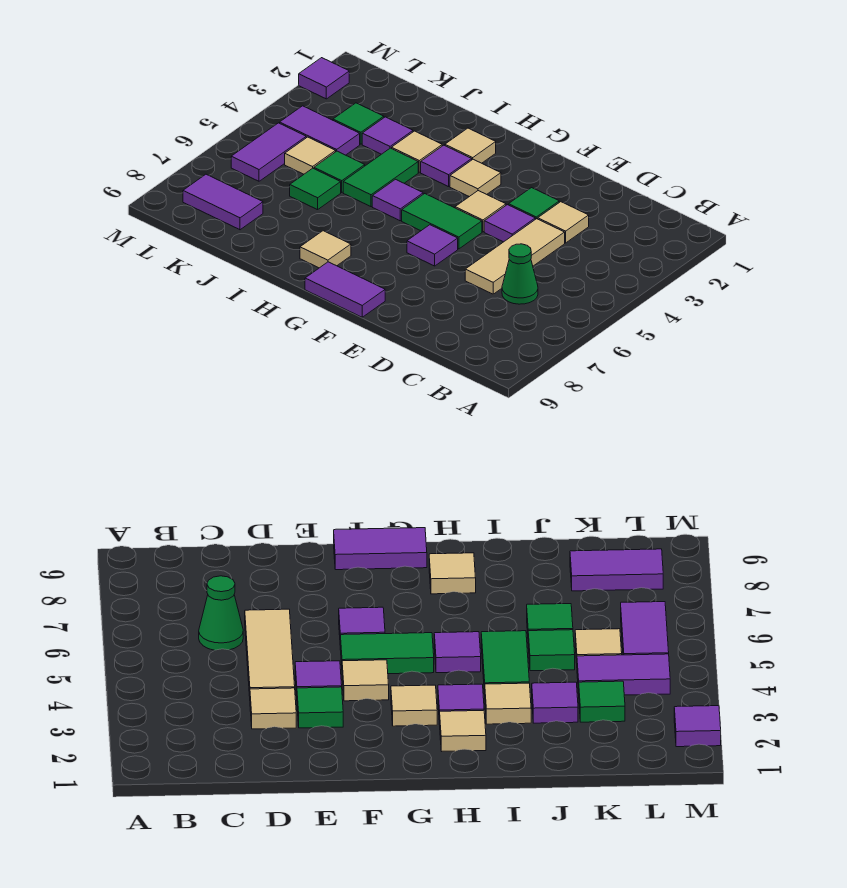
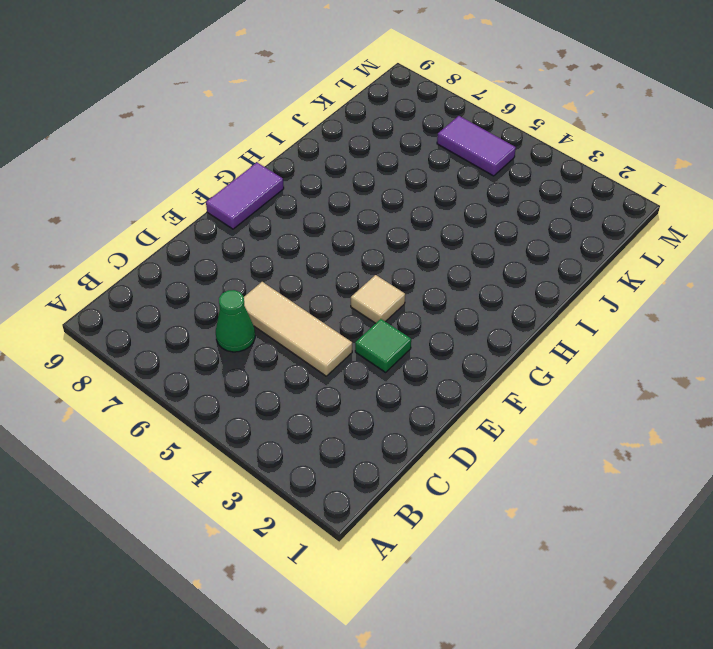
none -> tan 1x1 tile [538,202,589,243]
none -> purple 1x1 tile [484,205,535,242]
none -> green 1x2 tile [402,194,482,249]

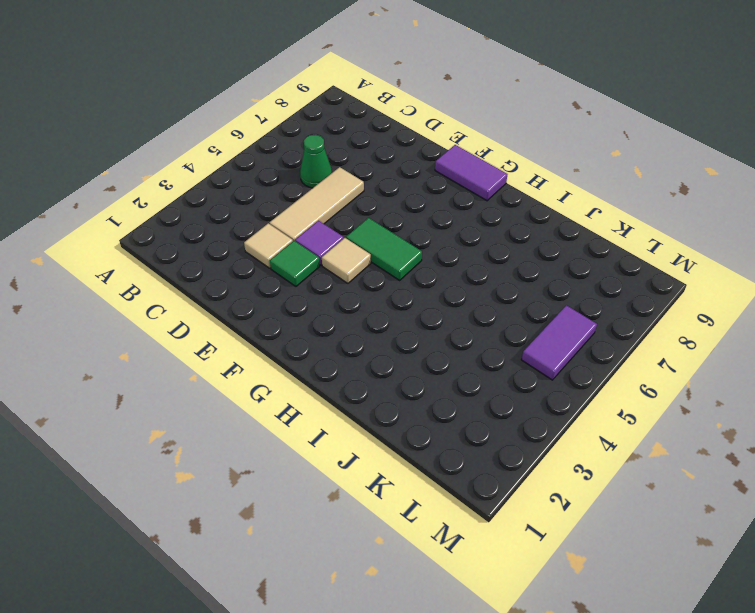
none -> purple 1x1 tile [407,225,458,266]
none -> tan 1x1 tile [450,159,501,197]
none -> tan 1x1 tile [445,128,496,163]

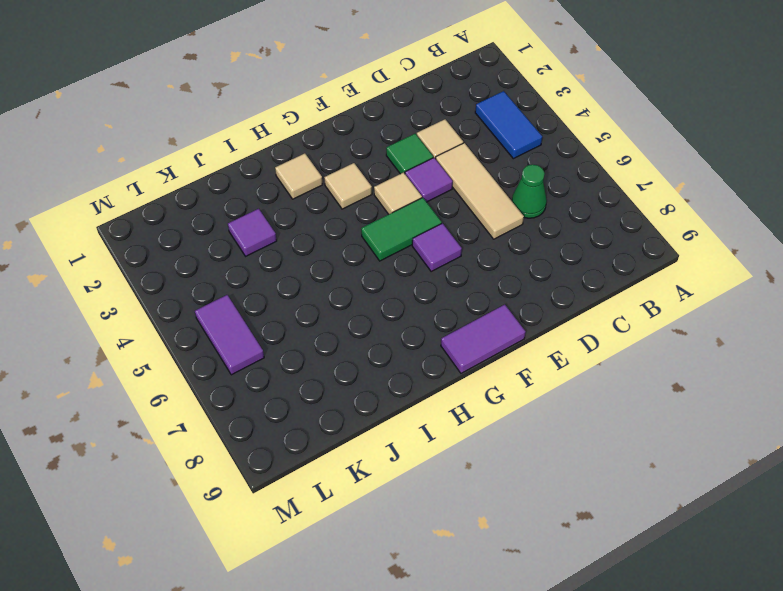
blue 1x2 tile [475,91,542,159] -> none
none -> purple 1x1 tile [421,145,472,187]
none -> purple 1x1 tile [372,179,423,221]
none -> tan 1x1 tile [300,231,351,268]

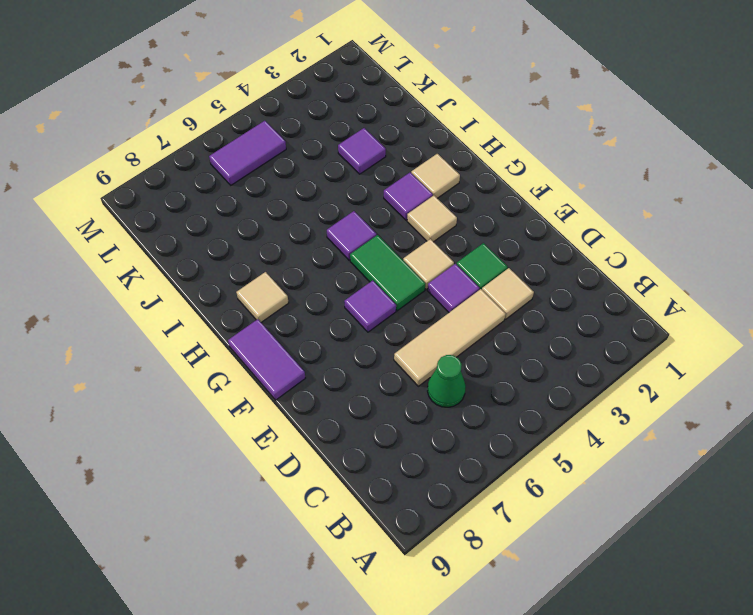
none -> tan 1x1 tile [392,131,442,172]
none -> green 1x2 tile [343,148,418,207]
none -> green 1x1 tile [314,151,365,192]

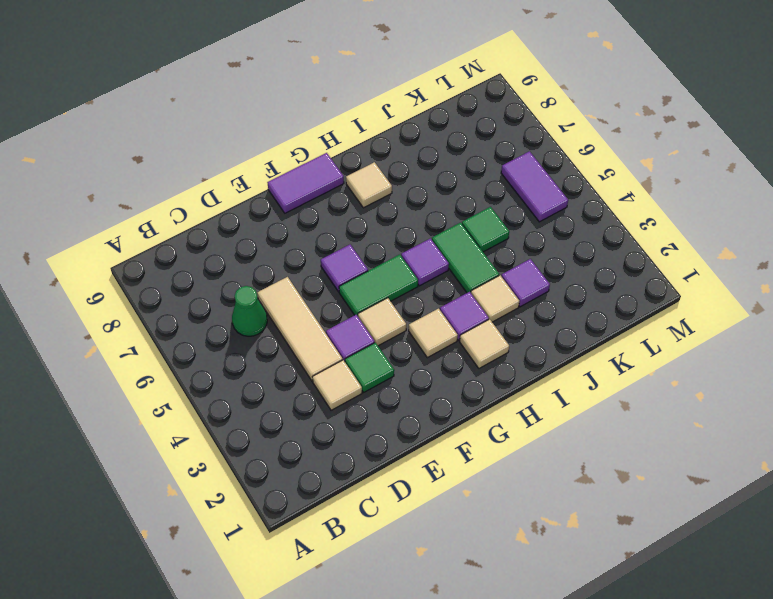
none -> green 1x1 tile [290,168,341,210]
none -> green 1x1 tile [333,103,384,144]
none -> purple 1x2 tile [280,106,360,155]

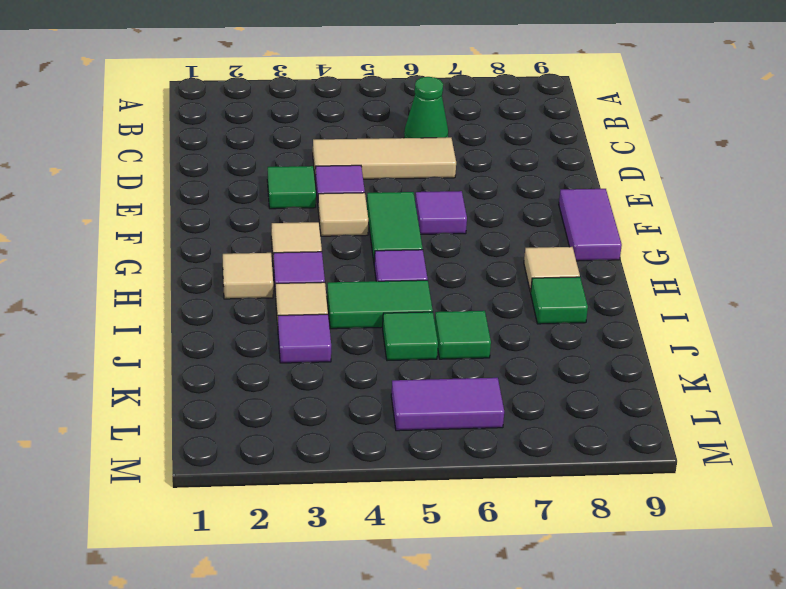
green 1x1 tile [531,277,588,324] -> green 1x1 tile moved to [333,103,384,144]
none -> tan 1x1 tile [538,202,589,243]
none -> purple 1x2 tile [280,106,360,155]
none -> tan 1x1 tile [285,137,336,174]

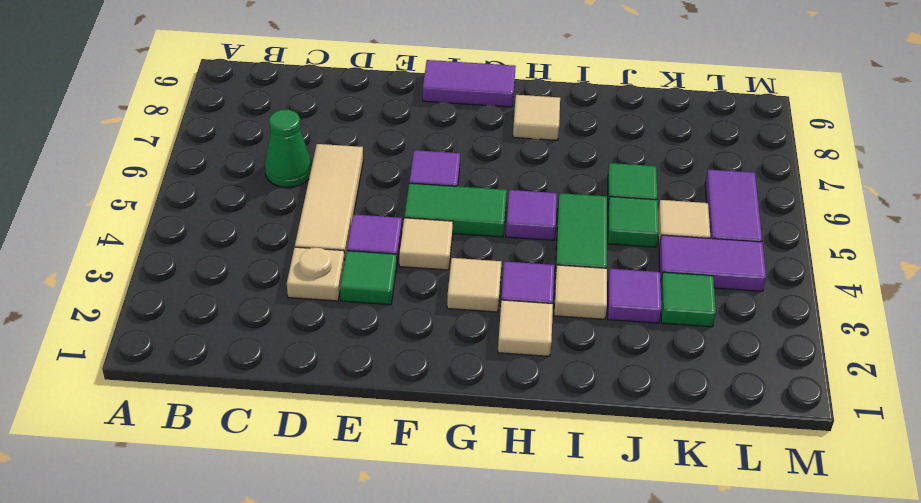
tan 1x1 plate [287,247,345,301] -> tan 1x1 tile [538,202,589,243]
none -> purple 1x2 tile [183,174,263,230]
none -> purple 1x1 tile [299,58,349,99]

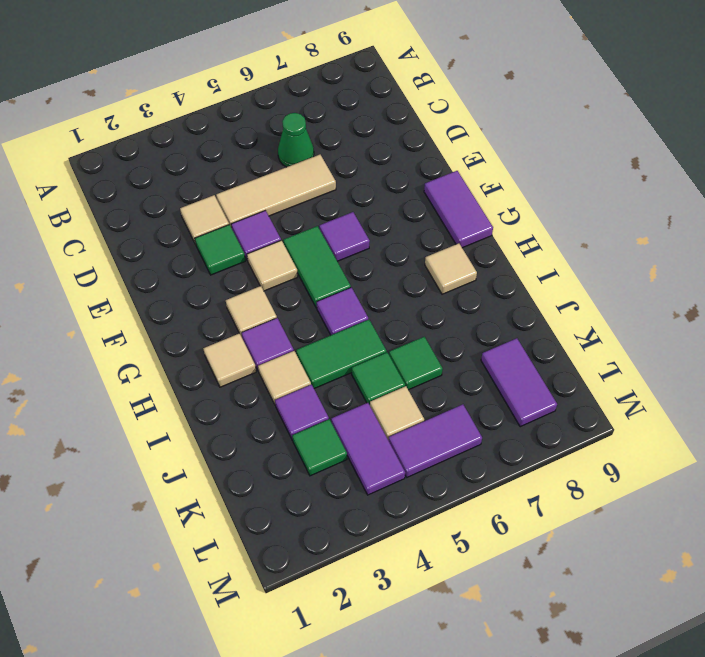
none -> purple 1x1 tile [299,58,349,99]

